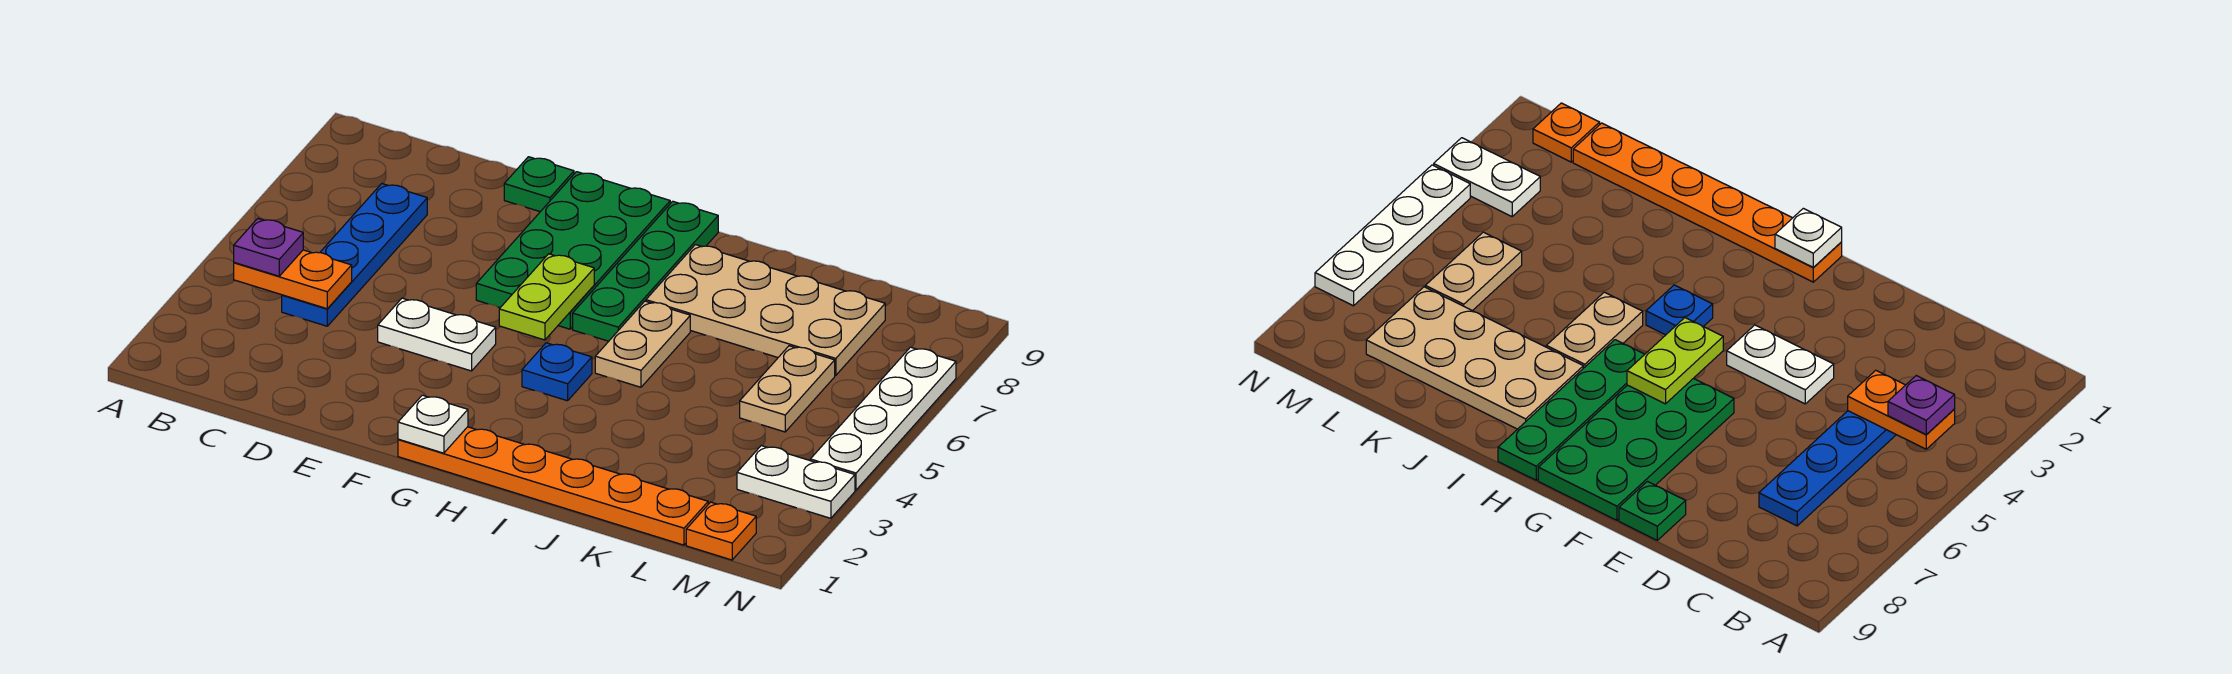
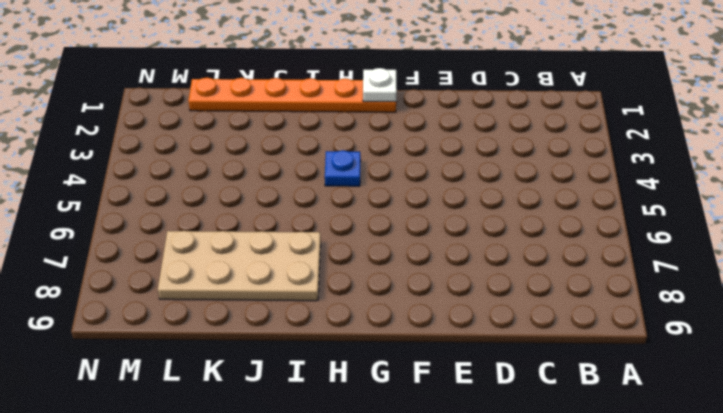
none -> blue 1x4 plate [282,184,427,326]
none -> white 1x2 plate [378,298,496,371]
none -> green 1x1 plate [504,157,574,212]

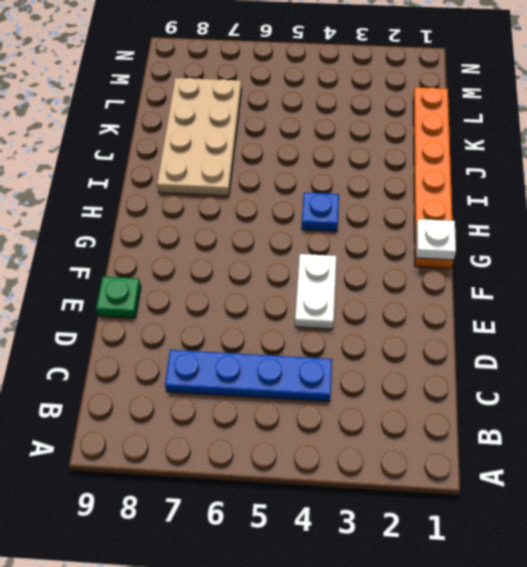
none -> green 2x4 plate [476,172,670,329]
none -> green 1x4 plate [573,201,718,341]
none -> tan 1x2 plate [595,301,690,387]

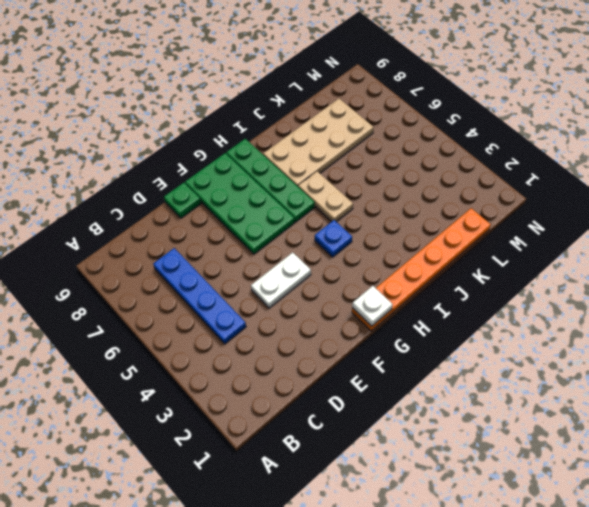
none -> tan 1x2 plate [740,346,835,432]
none -> orange 1x1 plate [686,502,756,560]
none -> white 1x2 plate [737,446,855,518]

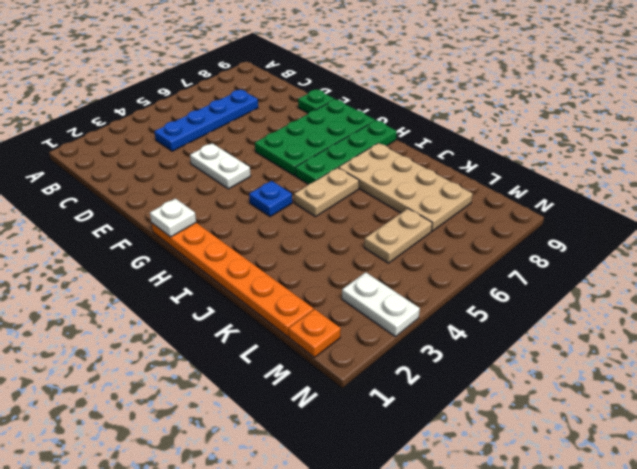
none -> white 1x4 plate [810,347,956,490]
none -> orange 1x2 plate [234,250,352,309]
none -> lime 1x2 plate [499,254,594,340]

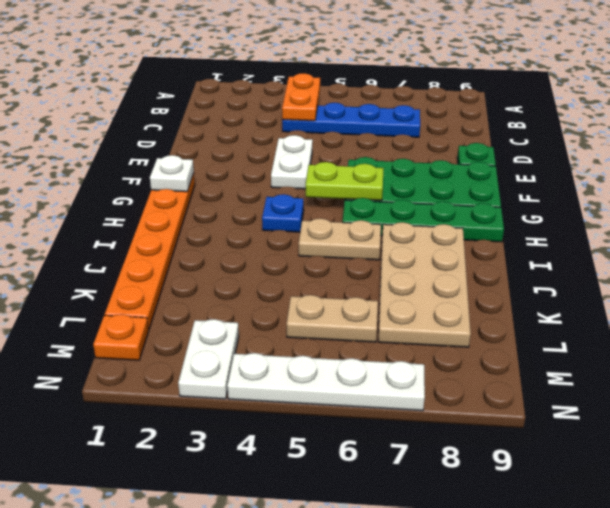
none -> purple 1x1 plate [234,219,303,276]

